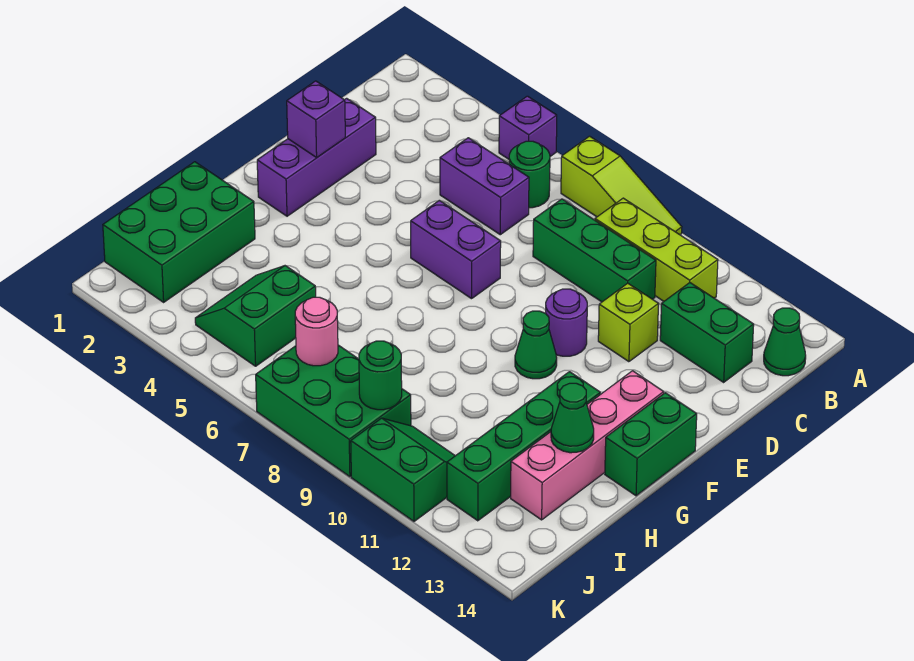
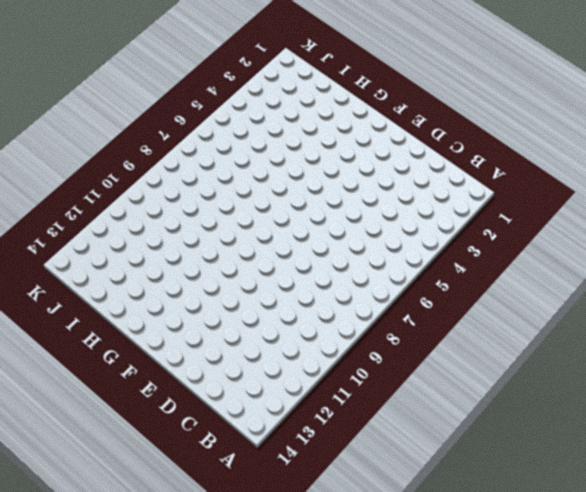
none -> purple 1x1 brick [499,96,557,159]
none -> lime 1x3 slope [561,136,682,235]
none -> green 1x1 round brick [509,141,550,208]

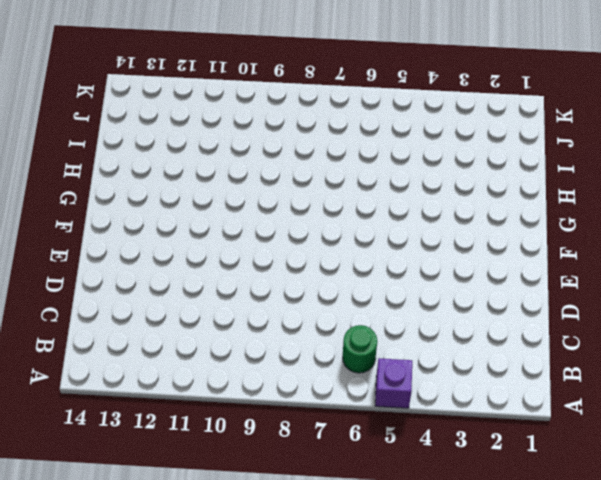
none -> lime 1x3 slope [561,136,682,235]
none -> lime 1x3 brick [595,198,718,301]
none -> green 1x1 cone [764,308,806,376]

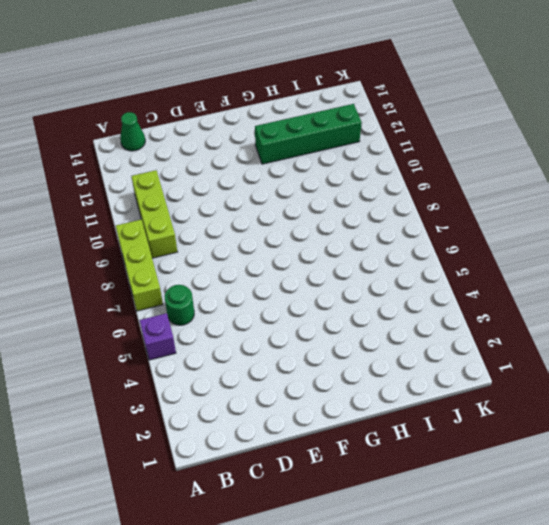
lime 1x3 brick [116,220,163,311] -> lime 1x3 slope [561,136,682,235]
none -> purple 1x2 brick [440,138,529,235]
none -> green 1x3 brick [533,199,656,302]
none -> green 1x2 brick [660,283,754,382]

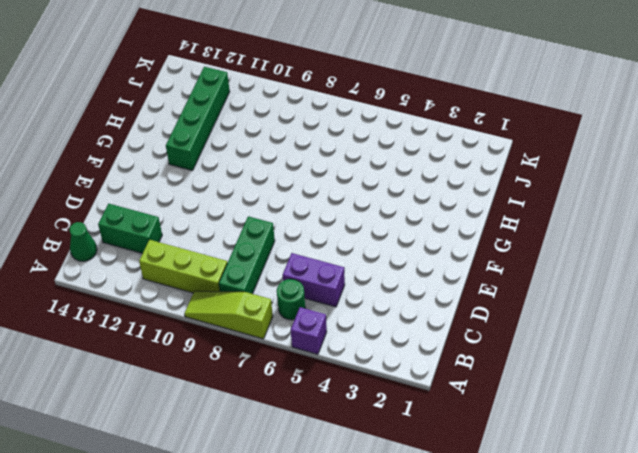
green 1x3 brick [219,216,275,294] -> green 1x3 brick turned to [533,199,656,302]
none -> purple 1x3 brick [257,98,376,216]
none -> lime 1x1 brick [598,283,658,362]
none -> purple 1x2 brick [411,200,501,299]

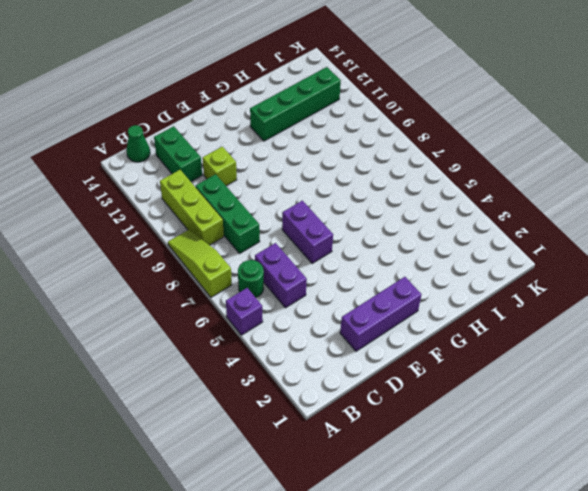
none -> purple 1x1 round brick [546,289,587,356]
none -> green 1x1 cone [515,311,557,379]
none -> pink 1x4 brick [511,371,664,520]

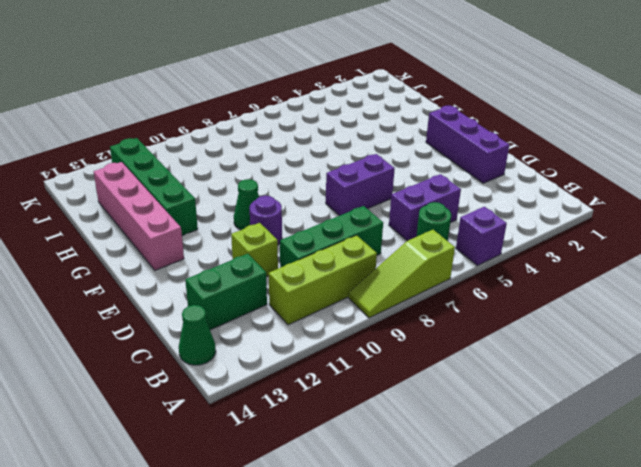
none -> green 1x2 brick [605,393,697,496]
none -> green 2x3 brick [103,162,255,302]
none -> green 2x2 slope [195,266,316,366]

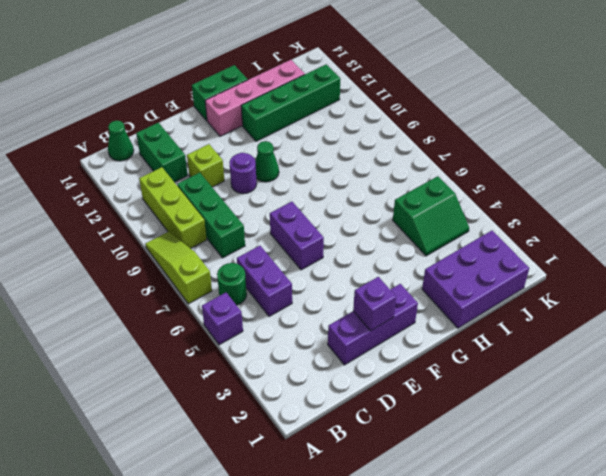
purple 2x3 brick [422,231,529,328] -> green 2x3 brick [103,162,255,302]
none -> green 2x3 brick [256,345,411,477]
none -> green 2x2 slope [351,418,455,521]
none -> green 1x1 cone [551,383,594,453]

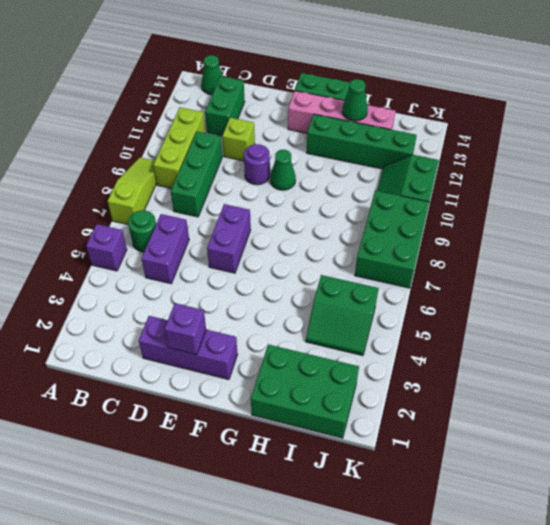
none -> pink 1x1 round brick [295,297,338,366]
none -> green 1x1 round brick [359,341,402,410]

